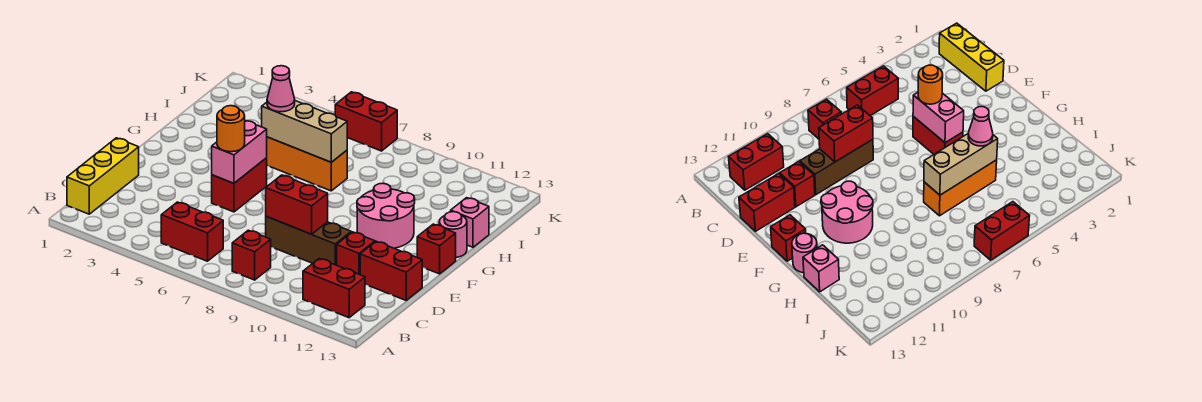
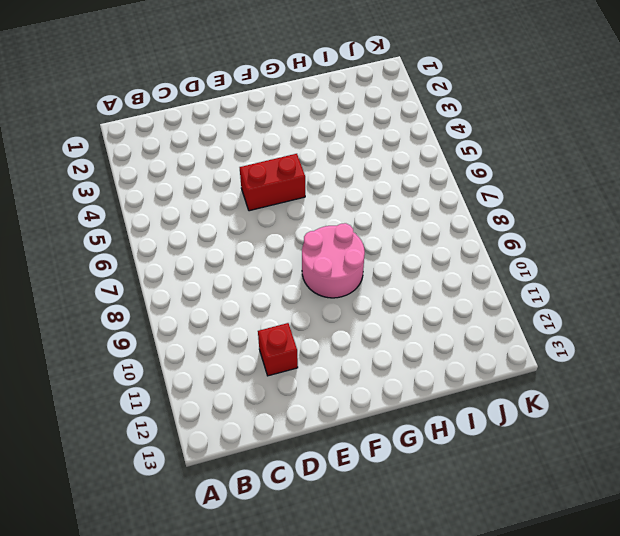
pink 2x2 round brick [302,223,365,298] -> pink 2x2 round brick moved to [357,183,415,248]
none -> yellow 1x3 brick [67,138,139,214]
none -> red 1x2 brick [161,202,223,261]
none -> red 1x1 brick [232,230,271,280]

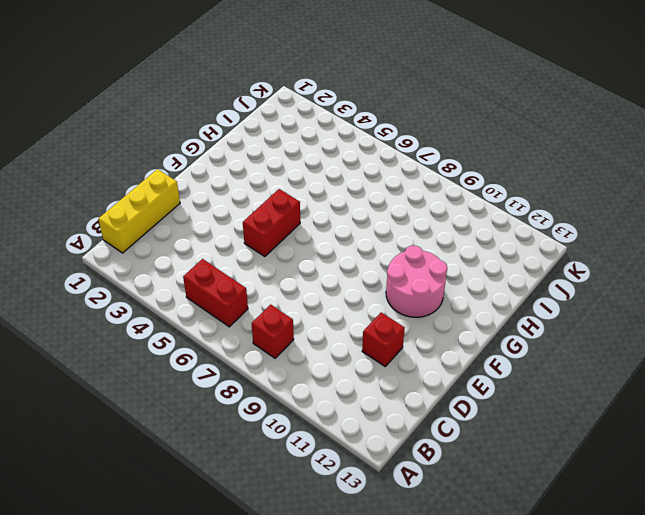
none -> red 1x2 brick [303,259,365,318]
none -> brown 1x3 brick [266,216,351,265]
none -> red 1x2 brick [360,241,422,300]

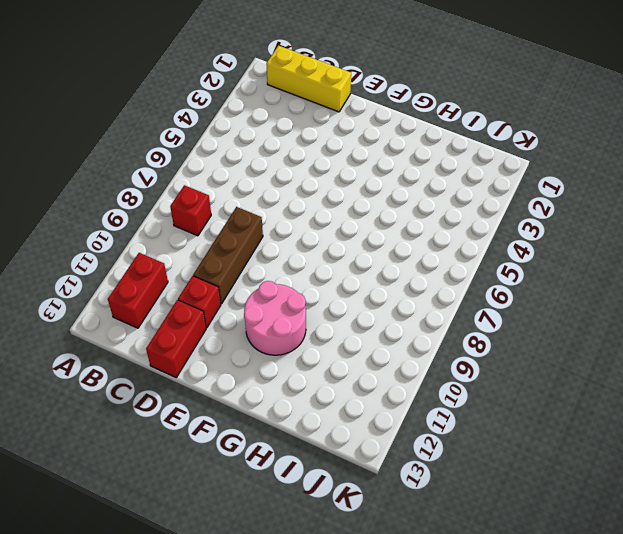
none -> red 1x2 brick [161,202,223,261]
none -> red 1x2 brick [212,158,267,212]
none -> red 1x1 brick [417,224,456,274]

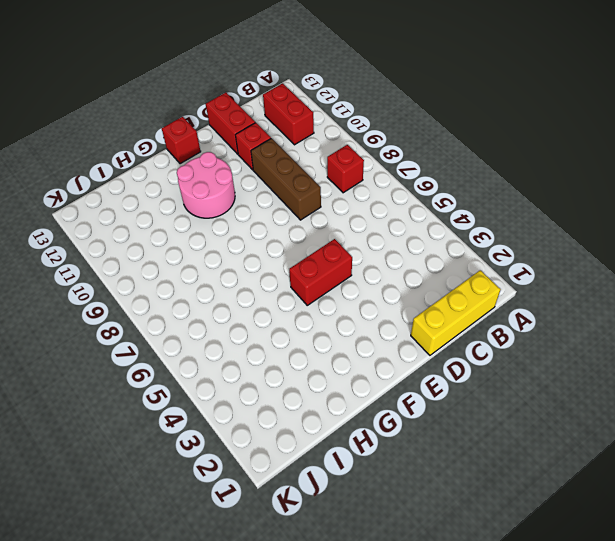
none -> red 1x2 brick [161,202,223,261]
none -> pink 1x1 round brick [439,212,467,257]
none -> orange 1x3 brick [267,137,347,191]

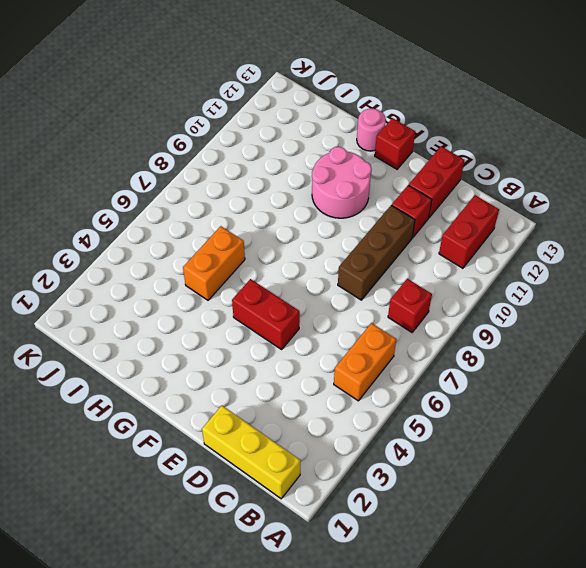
orange 1x2 brick [334,323,396,401] -> red 1x2 brick [161,202,223,261]
orange 1x2 brick [183,226,245,300] -> orange 1x3 brick [267,137,347,191]
none -> pink 1x1 brick [451,198,489,247]
none -> red 1x2 brick [335,92,397,151]
none -> red 1x2 brick [266,175,328,234]

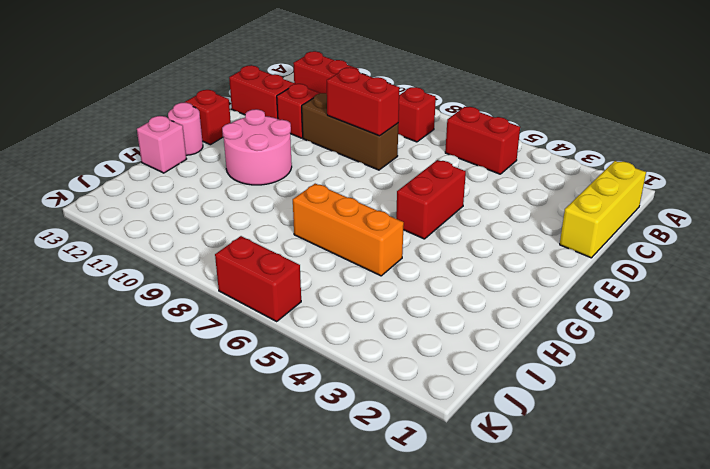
none -> pink 1x2 brick [212,121,267,183]
none -> tan 1x3 brick [262,101,347,162]
none -> orange 1x1 round brick [217,106,245,152]

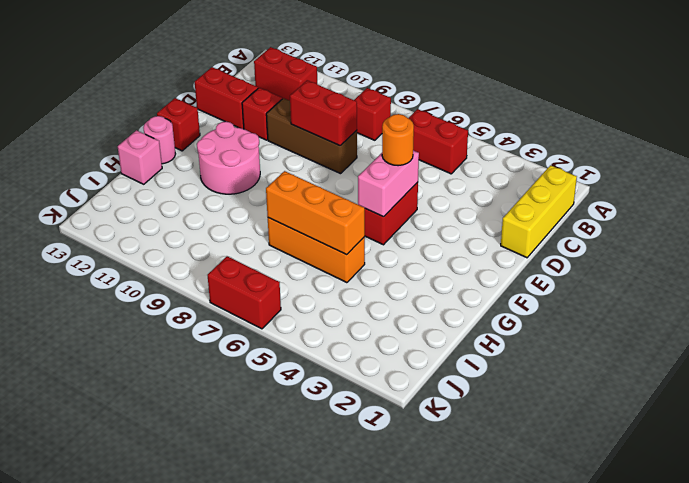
orange 1x3 brick [266,171,365,255] -> tan 1x3 brick [262,101,347,162]
none -> pink 1x1 cone [267,66,295,112]

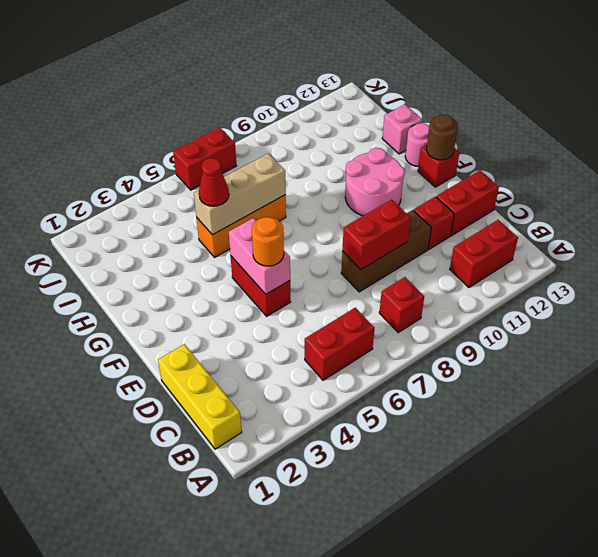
brown 1x1 round brick [427,115,458,160] -> none
red 1x1 cone [199,158,229,206] -> pink 1x1 cone [267,66,295,112]

